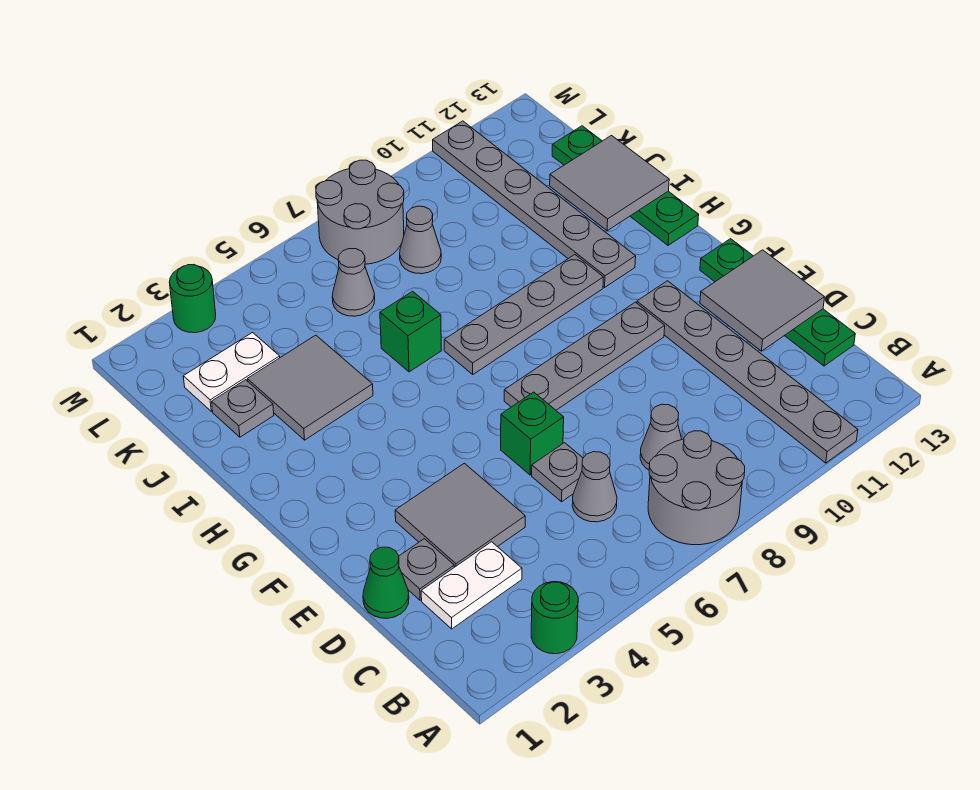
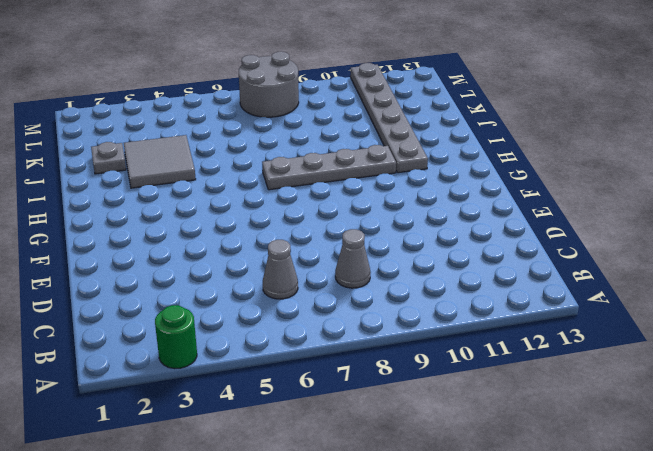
none -> grey 2x2 round brick [648,431,745,545]
none -> grey 1x6 plate [637,281,858,463]
none -> white 1x2 plate [421,542,522,629]

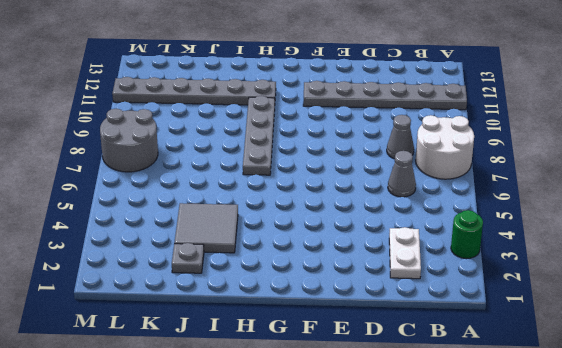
white 2x2 round brick [416,115,474,179] -> grey 2x2 round brick [648,431,745,545]
none -> green 1x4 plate [700,239,855,366]
none -> green 1x1 cone [363,547,409,618]
none -> grey 1x1 plate [399,539,454,600]

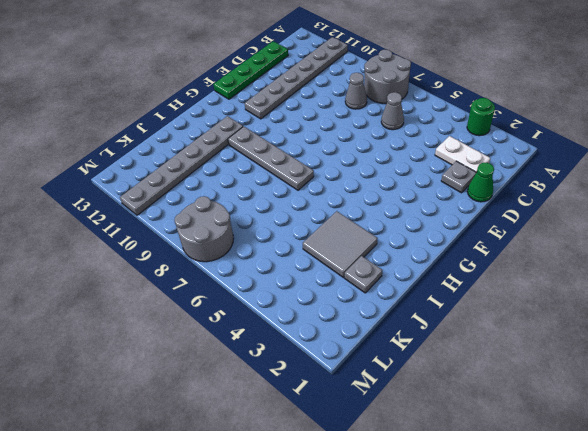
none -> grey 2x2 tile [395,463,525,567]
none -> grey 1x1 plate [532,443,583,502]
none -> green 1x1 brick [501,392,564,475]

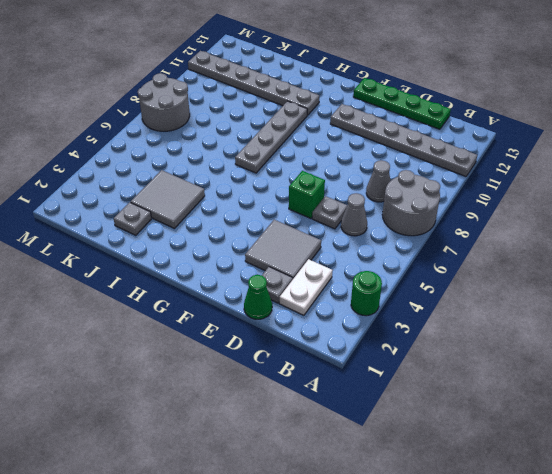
none -> grey 1x4 plate [504,302,665,410]
none -> green 1x4 plate [552,126,699,245]
none -> green 1x1 brick [380,291,441,372]

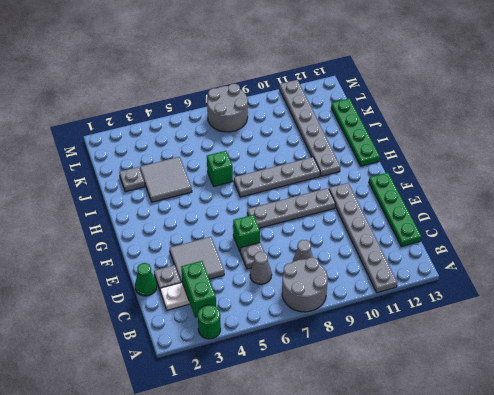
green 1x2 brick [181,261,216,318] -> none
none -> white 1x2 plate [183,333,280,411]
none -> grey 1x1 cone [332,249,375,316]
none -> grey 1x1 cone [400,206,441,274]

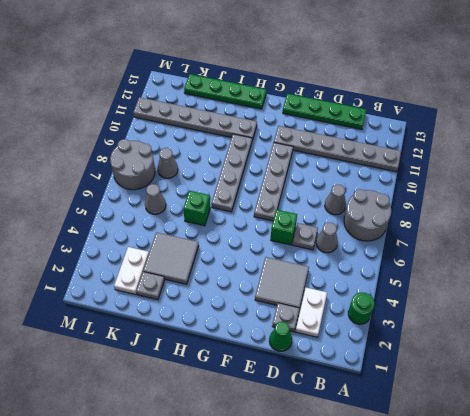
none -> green 1x1 round brick [169,265,216,333]
none -> grey 2x2 tile [700,250,824,351]
none -> grey 2x2 tile [550,136,669,231]

